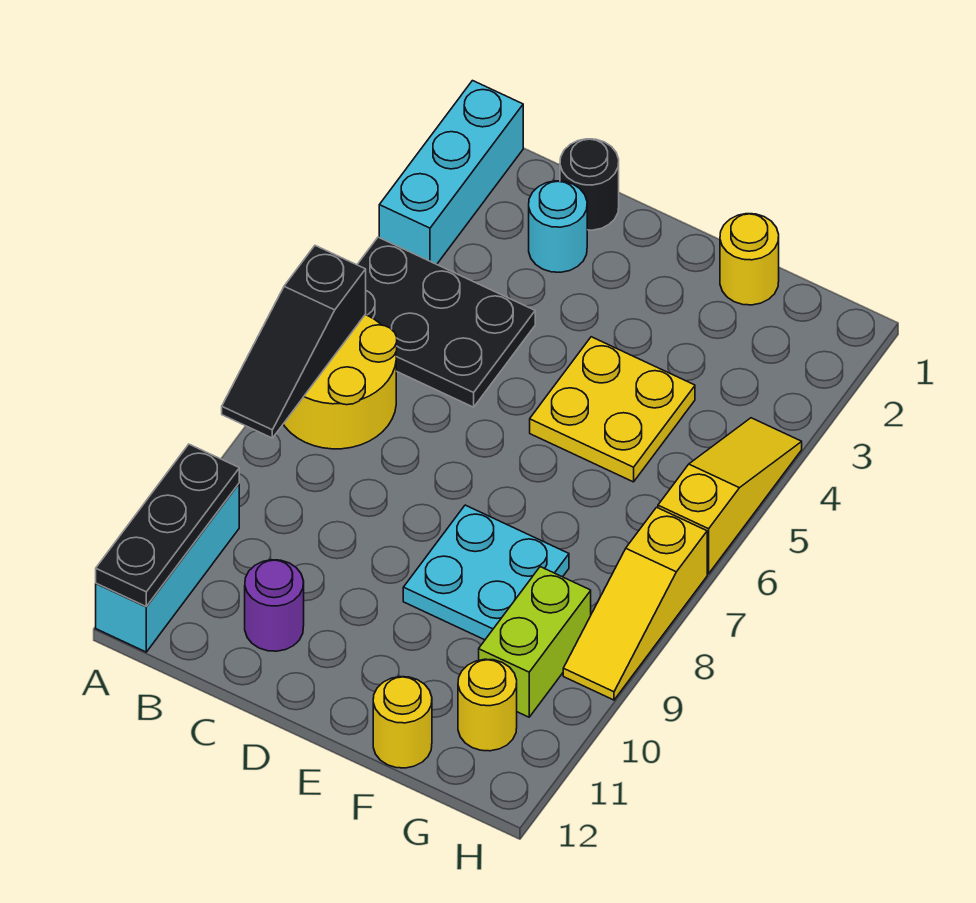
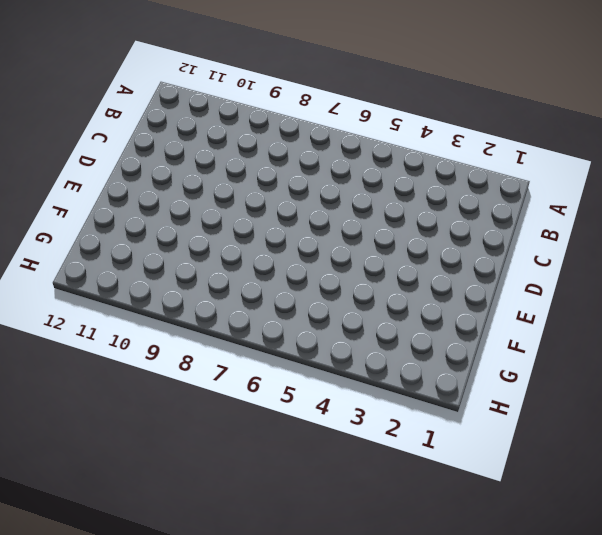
none -> cyan 1x3 brick [379,81,523,264]
none -> black 2x3 plate [357,237,535,407]
none -> yellow 2x2 round brick [283,315,397,449]

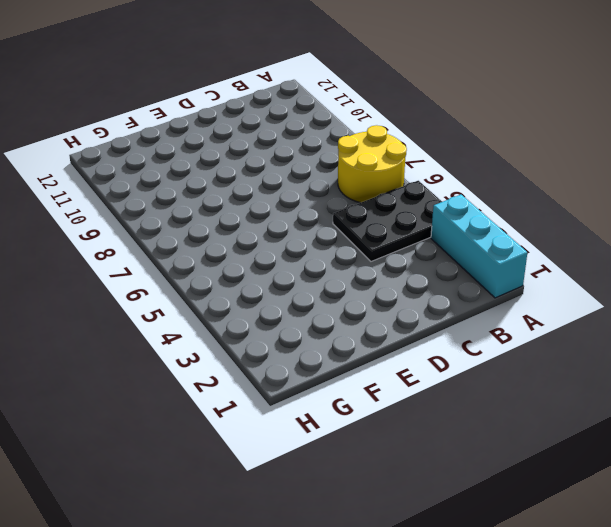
none -> cyan 1x3 brick [96,484,239,652]
none -> black 1x1 round brick [560,139,619,230]
none -> cyan 1x1 round brick [529,181,587,272]

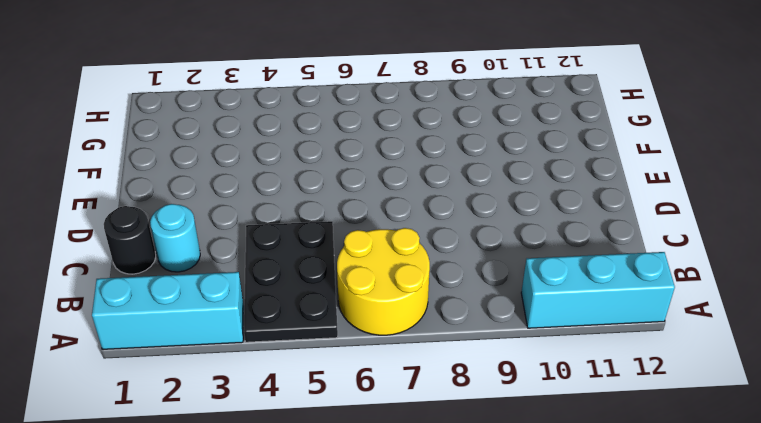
none -> purple 1x1 round brick [245,560,304,651]
none -> yellow 2x2 plate [530,337,695,482]
none -> cyan 2x2 plate [403,505,569,640]

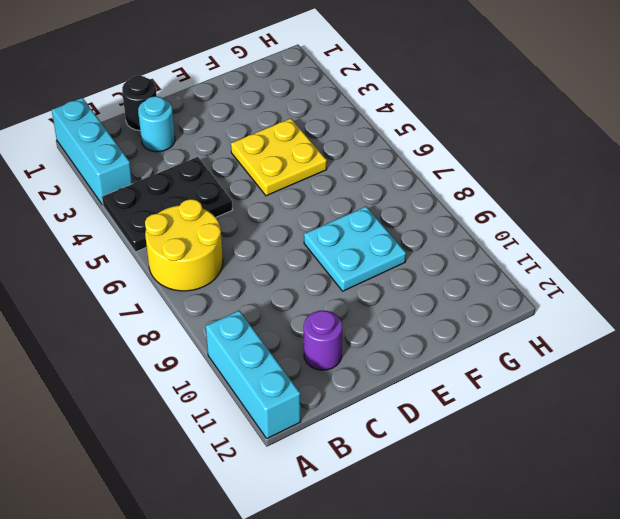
none -> yellow 1x1 round brick [720,214,779,305]
none -> yellow 1x1 round brick [373,677,432,768]
none -> lime 1x2 brick [479,567,591,717]

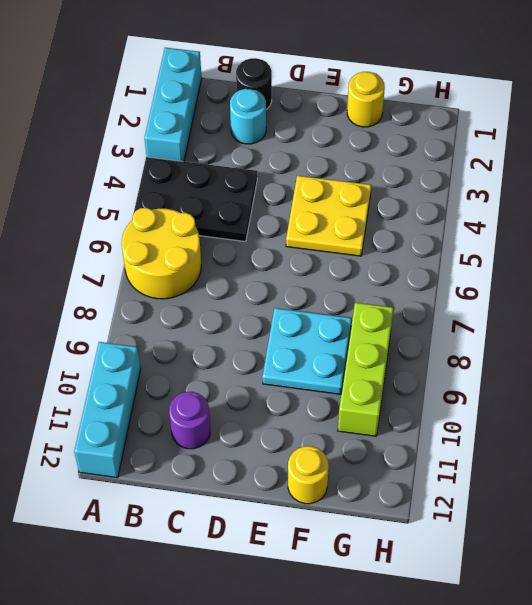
lime 1x3 brick [338,303,393,436] -> lime 1x2 brick [479,567,591,717]
none -> yellow 1x1 round brick [458,659,517,751]
none -> yellow 1x3 slope [658,418,802,574]
none -> yellow 1x3 slope [563,507,707,700]

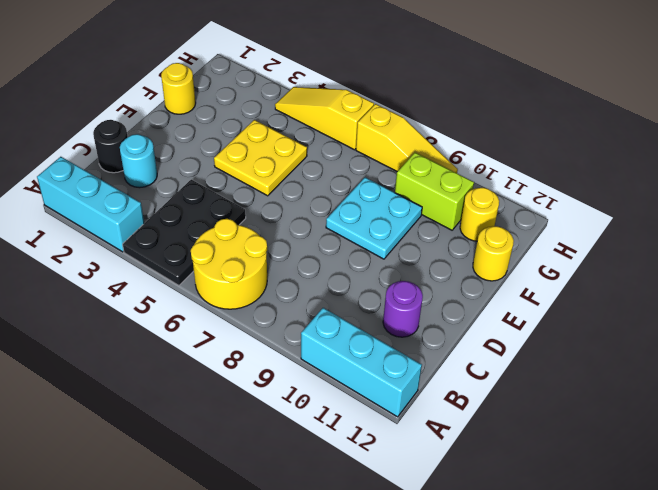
none -> black 1x3 slope [222,246,366,438]
none -> black 1x3 plate [96,444,239,606]

